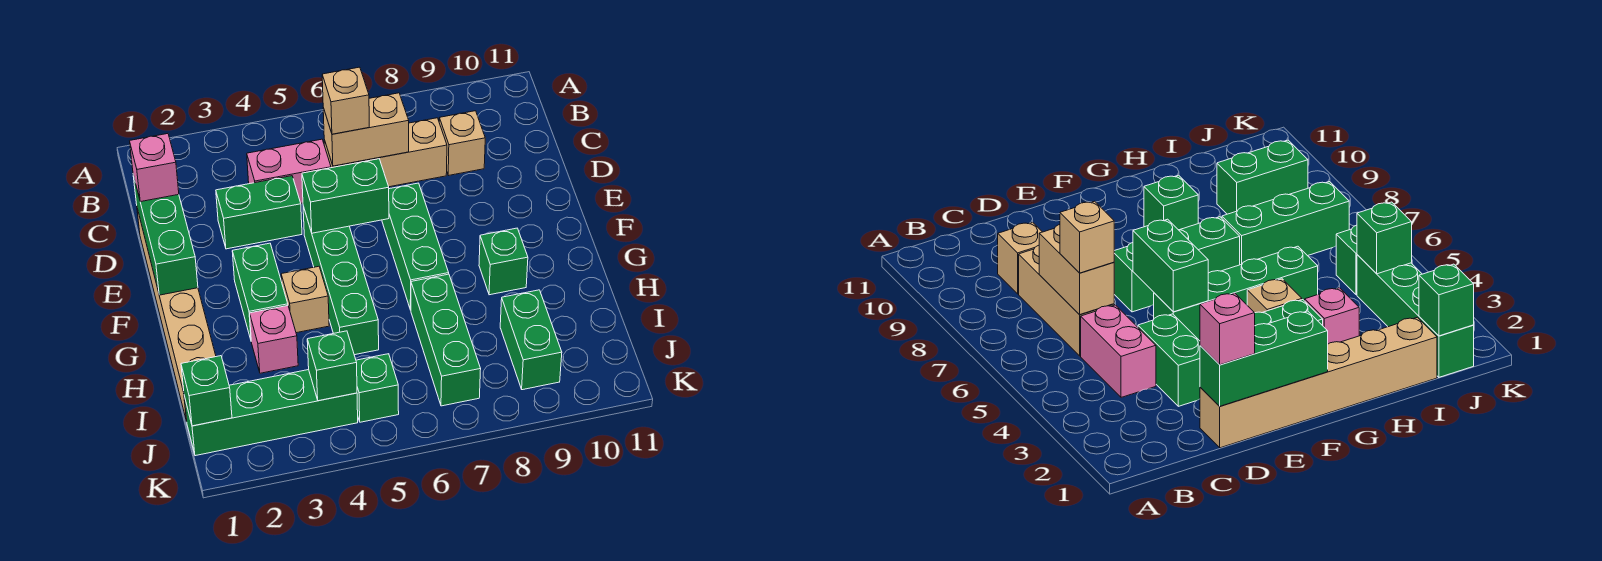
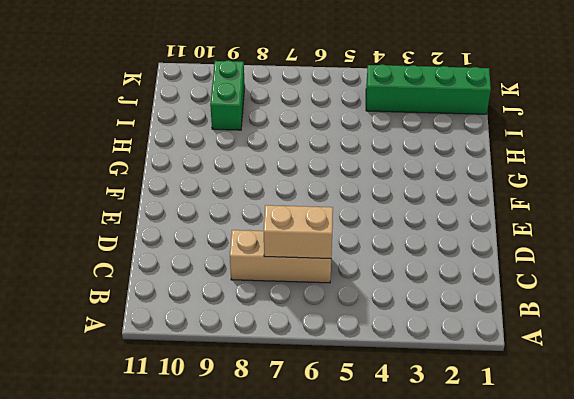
none -> pink 1x2 brick [247,139,331,203]
none -> tan 1x1 brick [439,111,485,176]
none -> tan 1x6 brick [137,209,216,421]

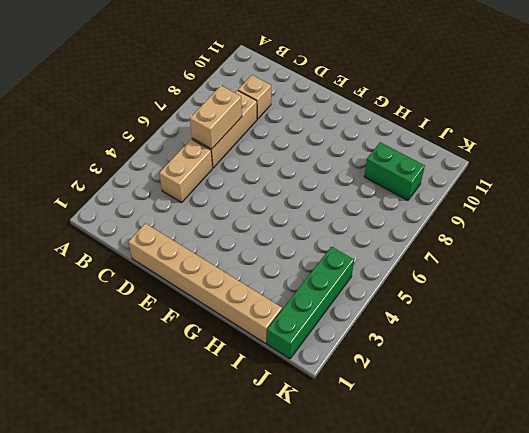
tan 1x2 brick [159,139,213,202] -> pink 1x2 brick [247,139,331,203]
none -> green 1x2 brick [216,176,302,249]
none -> green 1x4 brick [303,206,379,355]
none -> green 1x3 brick [382,183,449,310]

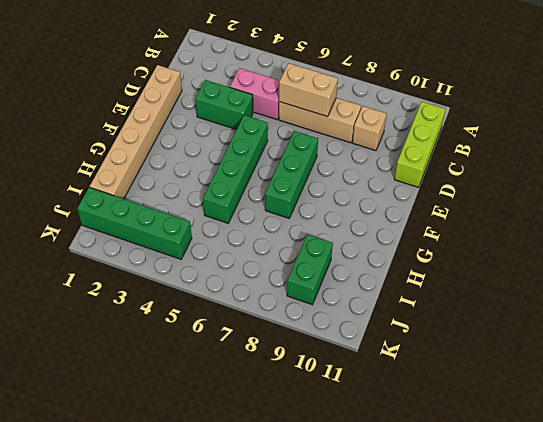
lime 1x3 brick [394,102,445,187] -> none
none -> green 1x2 brick [232,243,288,339]
none -> tan 1x1 brick [281,266,329,333]
none -> green 1x1 brick [479,228,528,295]

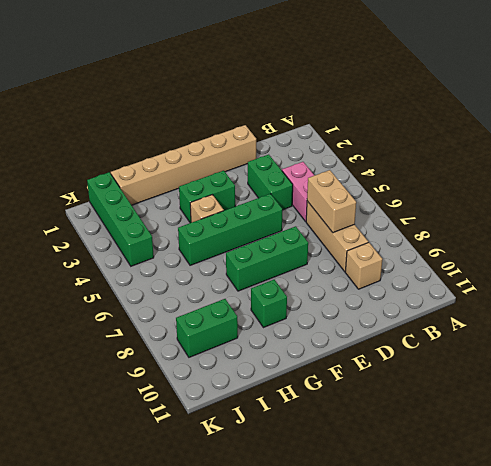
none -> pink 1x1 brick [250,306,298,373]
none -> green 1x3 brick [411,274,481,406]
none -> green 1x1 brick [356,354,399,422]

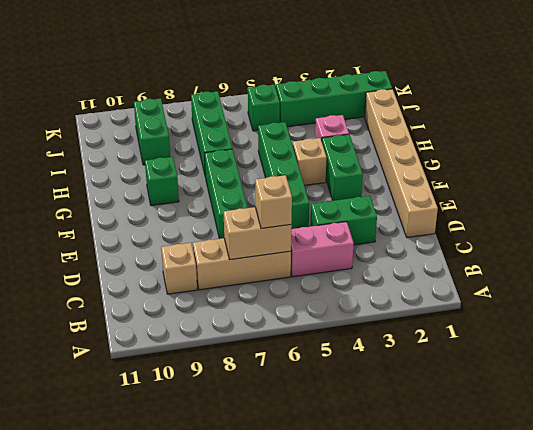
none -> green 1x3 brick [133,175,198,295]
none -> green 1x2 brick [302,159,389,233]
none -> green 1x1 brick [181,356,232,426]

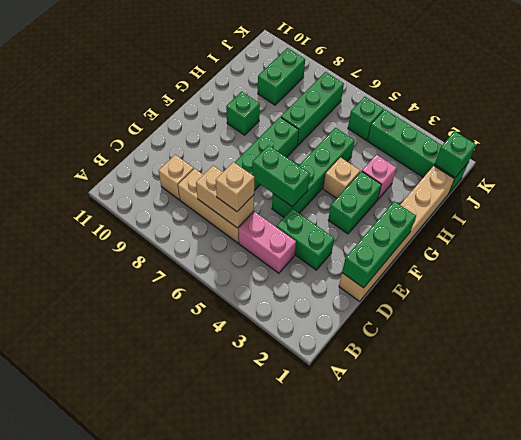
none -> green 1x1 brick [307,331,357,401]
none -> pink 1x1 brick [130,134,179,202]

